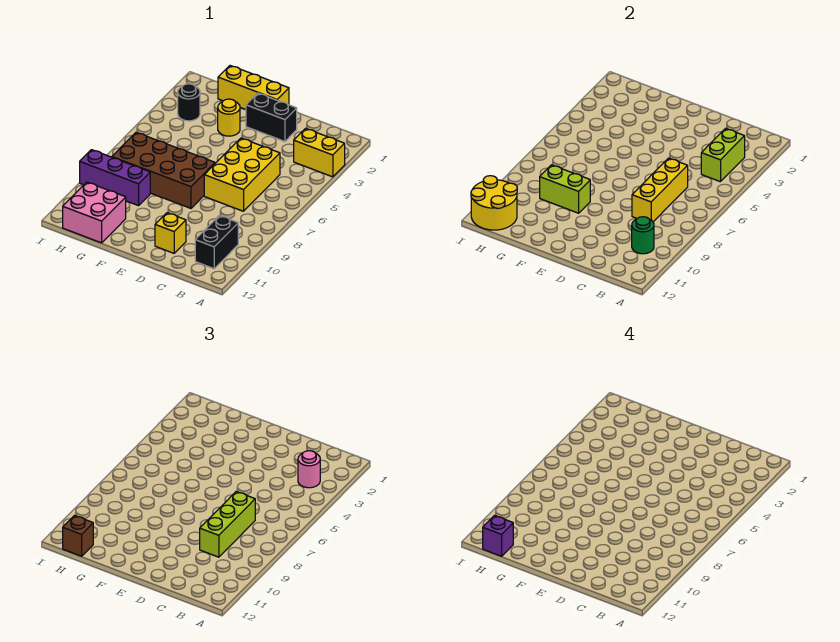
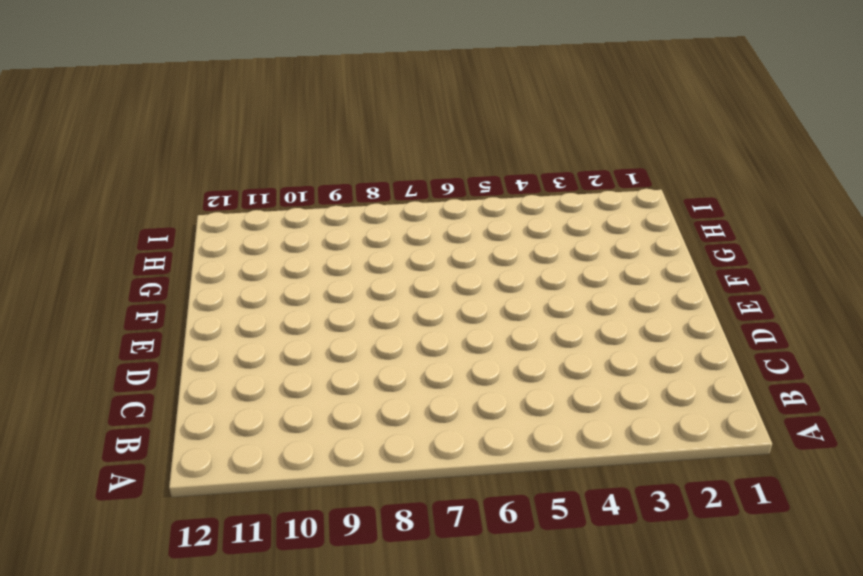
none -> yellow 1x2 brick [294,128,345,177]
none -> black 1x2 brick [195,215,238,269]
none -> yellow 2x3 brick [204,138,280,211]

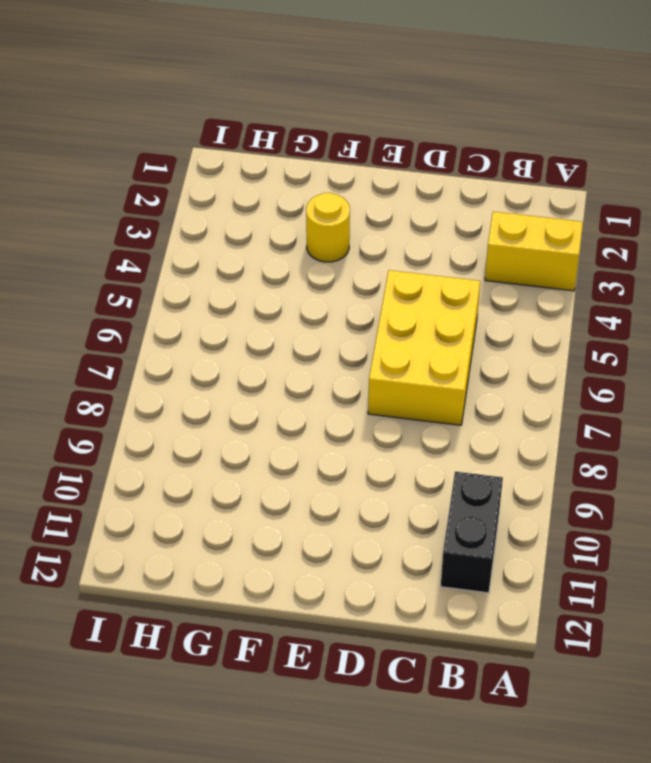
none -> black 1x2 brick [246,93,297,141]
none -> yellow 1x1 brick [155,213,186,253]
none -> yellow 1x3 brick [218,66,289,110]

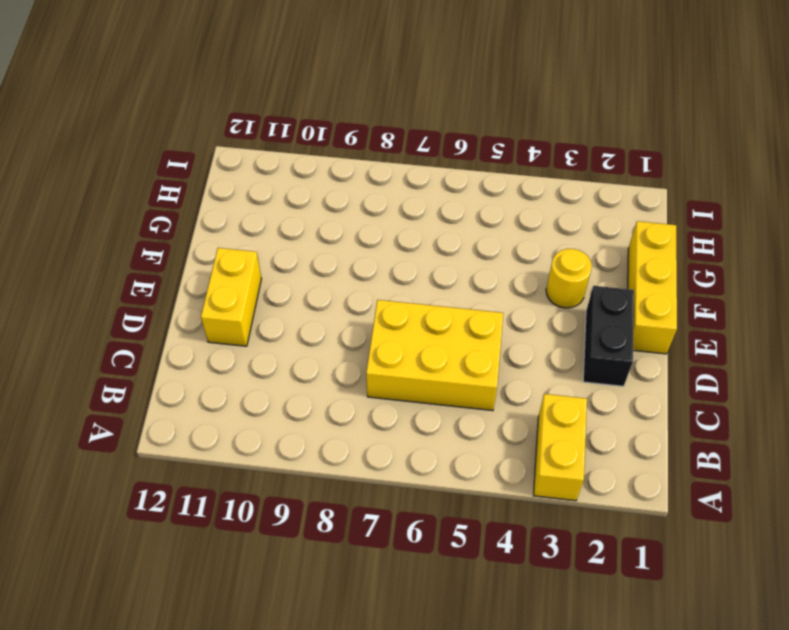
yellow 1x2 brick [201,248,262,346] -> yellow 1x1 brick [155,213,186,253]
none -> black 1x2 brick [195,215,238,269]
none -> brown 2x4 brick [112,132,215,208]
none -> purple 1x3 brick [80,150,150,206]

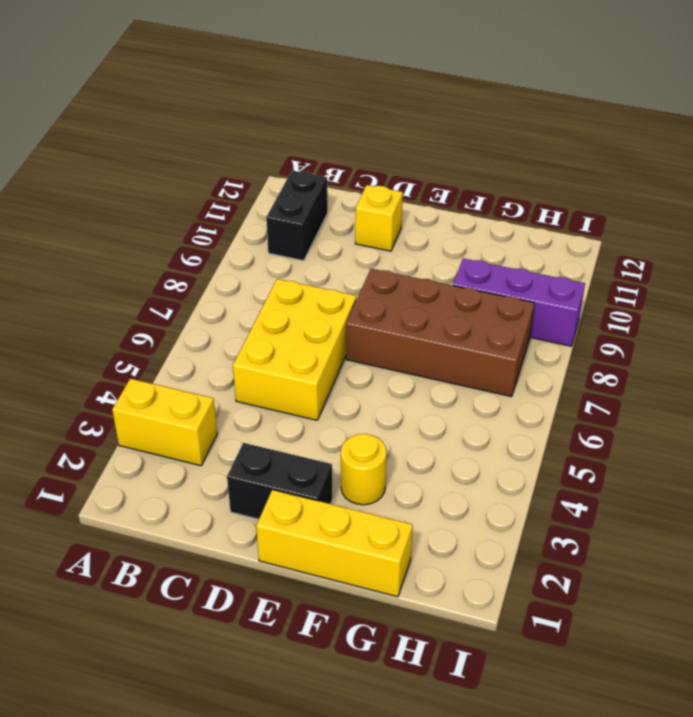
none -> pink 2x2 brick [63,182,126,243]
none -> black 1x1 round brick [178,84,200,121]
none -> lime 1x2 brick [701,128,745,182]

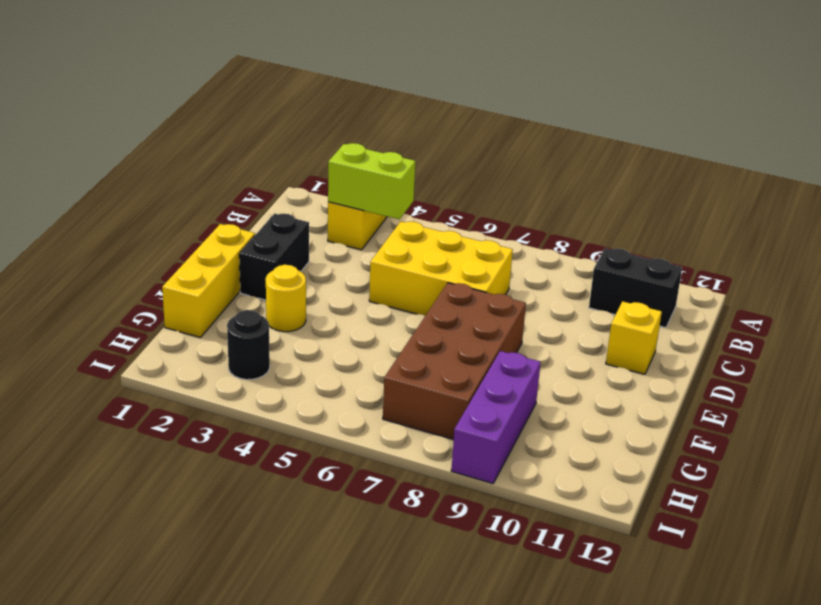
none -> pink 2x2 brick [63,182,126,243]
none -> green 1x1 round brick [632,217,654,254]
none -> yellow 1x3 brick [632,158,688,222]

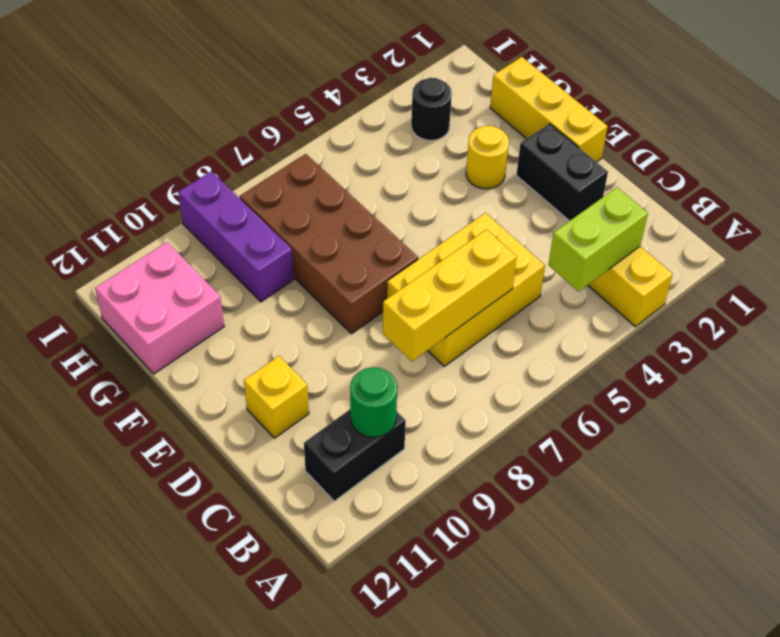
none -> lime 1x2 brick [540,165,590,213]
none -> yellow 2x2 round brick [471,176,517,230]
none -> pink 1x1 round brick [298,451,320,488]

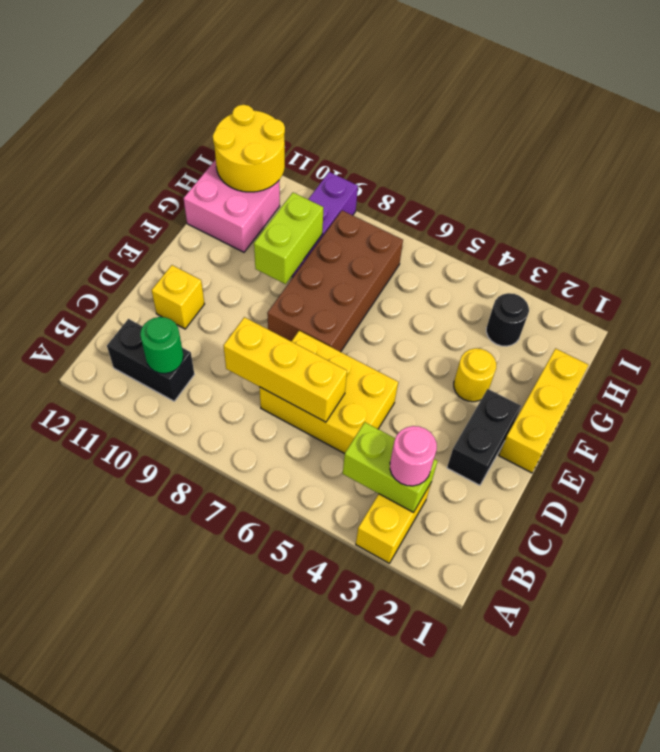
none -> lime 1x3 brick [200,492,255,557]
none -> brown 1x1 brick [63,516,93,556]
none -> purple 1x1 brick [483,516,513,556]

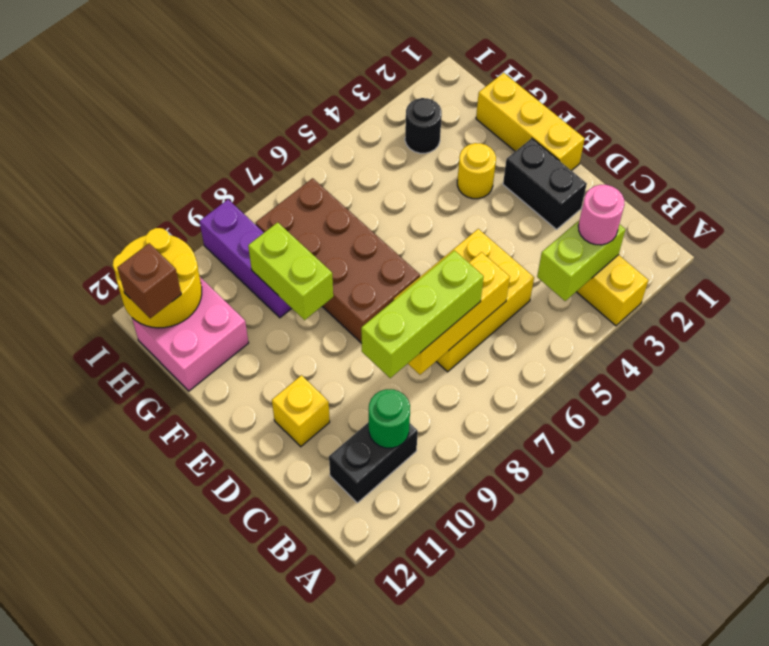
none -> purple 1x1 brick [483,516,513,556]

